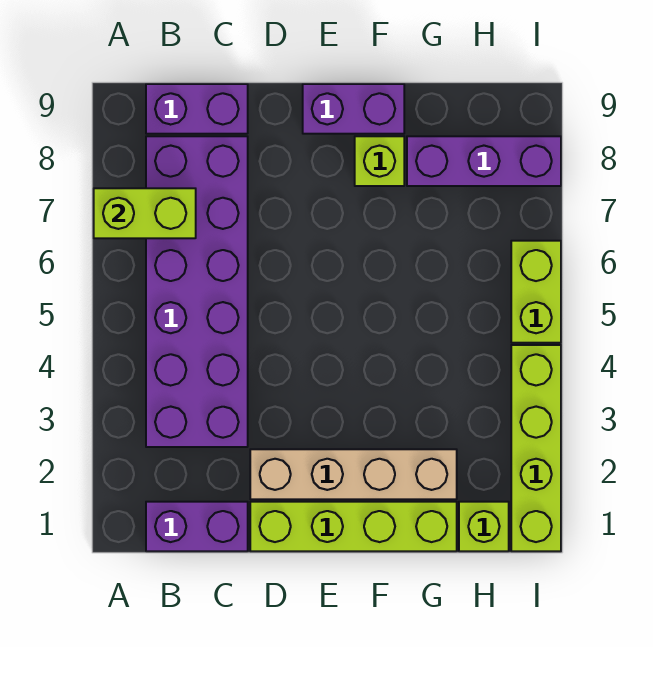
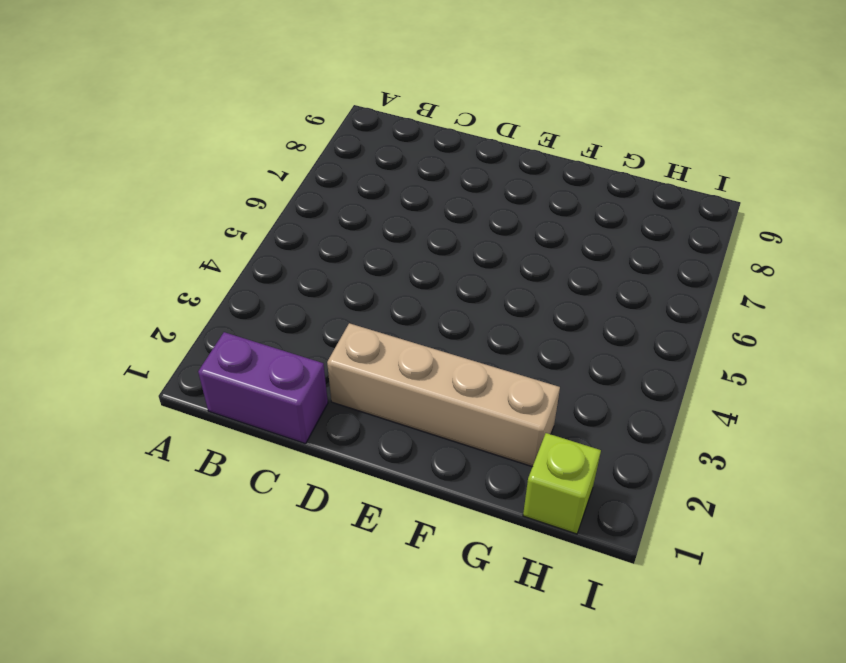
none -> purple 2x6 brick [146,136,248,447]
none -> purple 1x2 brick [146,84,248,134]
none -> lime 1x4 brick [250,502,457,551]

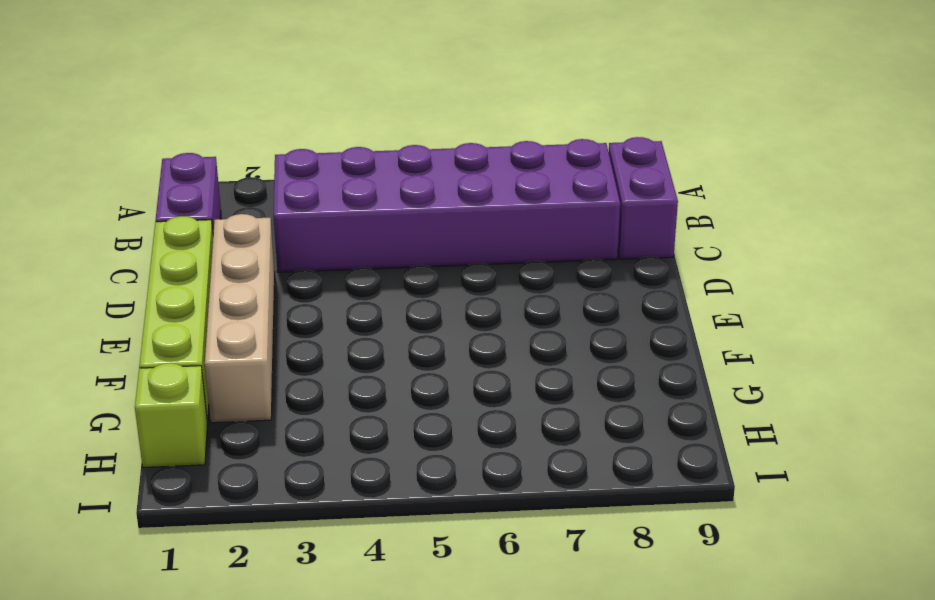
none -> purple 1x2 brick [303,84,404,134]
none -> lime 1x1 brick [355,136,404,186]
none -> purple 1x3 brick [407,136,561,186]

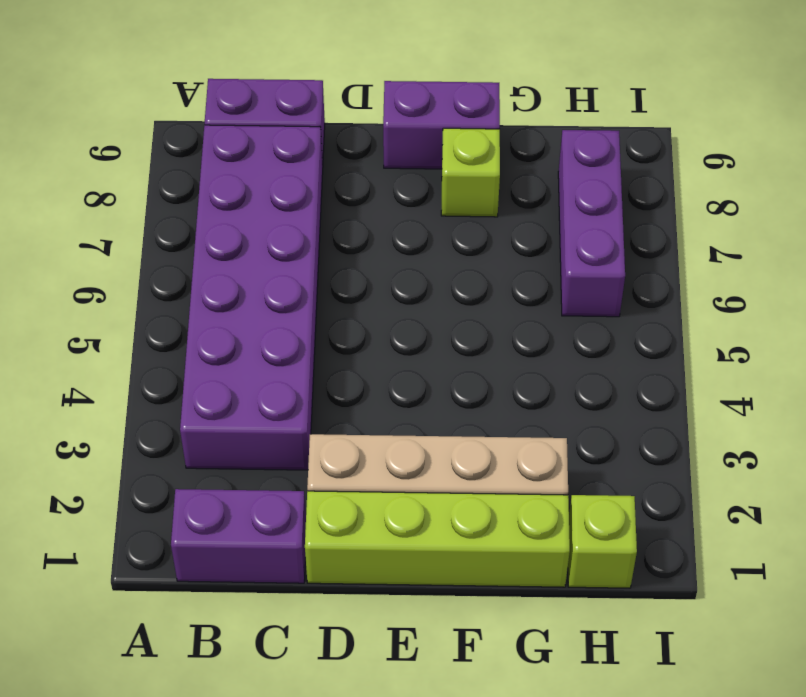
purple 1x3 brick [558,130,625,317] -> purple 1x3 brick turned to [407,136,561,186]
none -> lime 1x4 brick [511,345,561,551]
none -> lime 1x2 brick [511,241,561,343]
none -> lime 1x2 brick [94,188,196,238]

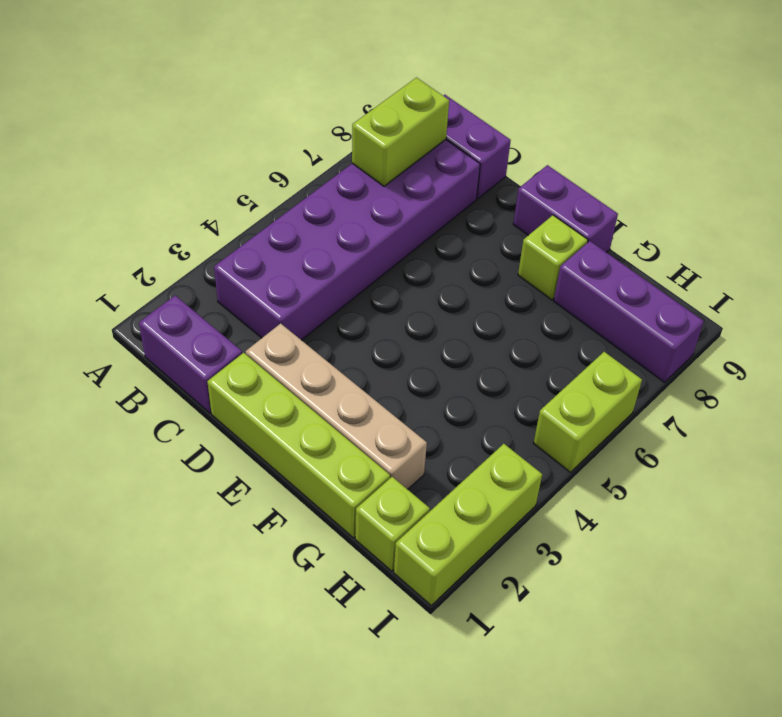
lime 1x2 brick [352,78,449,186] -> lime 1x2 brick turned to [94,188,196,238]
lime 1x3 brick [394,444,542,605] -> lime 1x4 brick [511,345,561,551]

